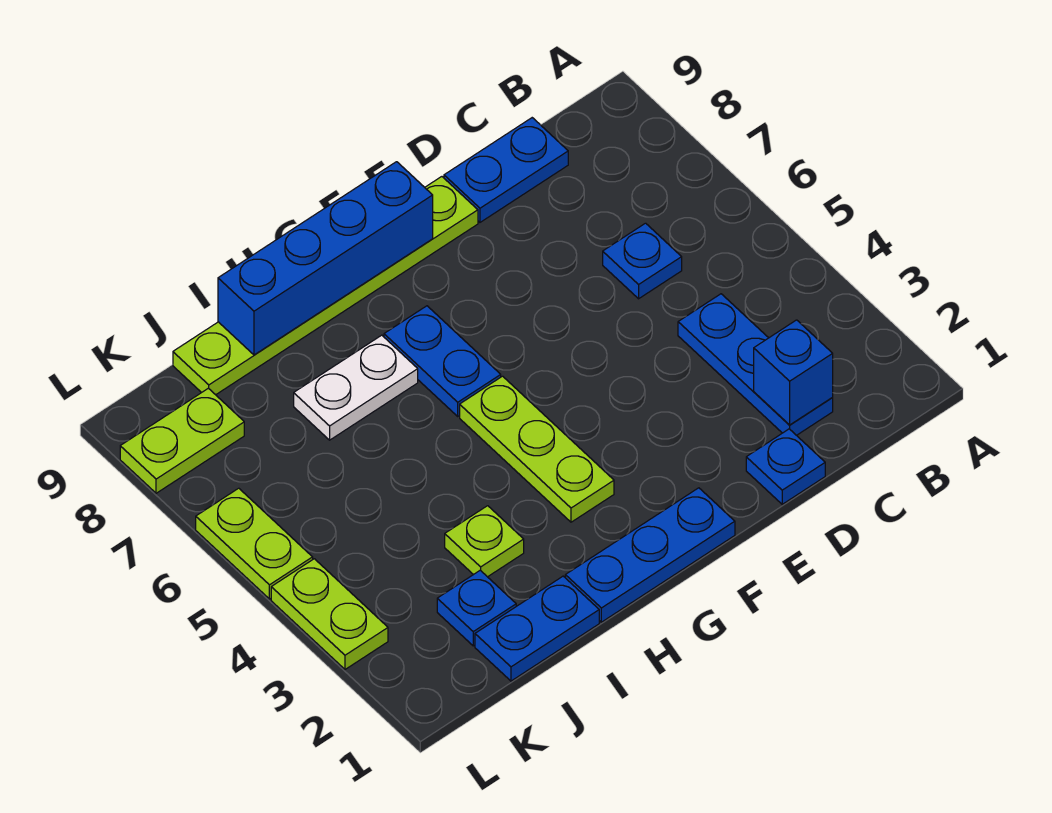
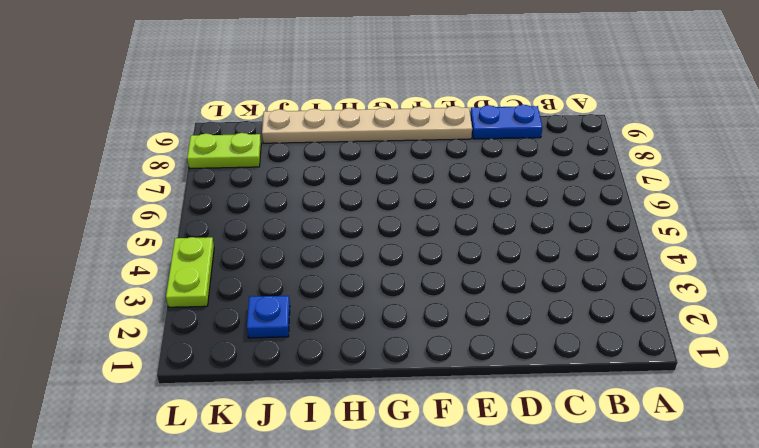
tan 1x6 plate [262,106,472,143] -> lime 1x6 plate [173,177,478,395]
none -> blue 1x3 plate [678,294,833,435]
none -> blue 1x1 plate [603,223,682,299]
none -> blue 1x1 plate [746,429,825,504]

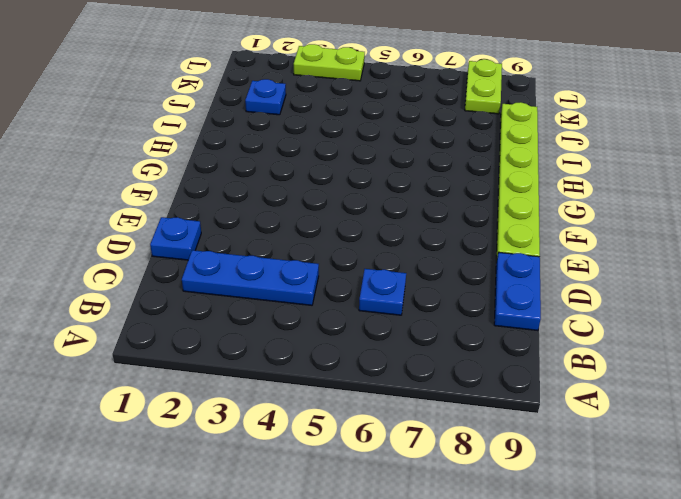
none -> blue 1x3 plate [565,488,735,622]
none -> lime 1x3 plate [460,376,614,522]
none -> blue 1x2 plate [384,306,501,416]

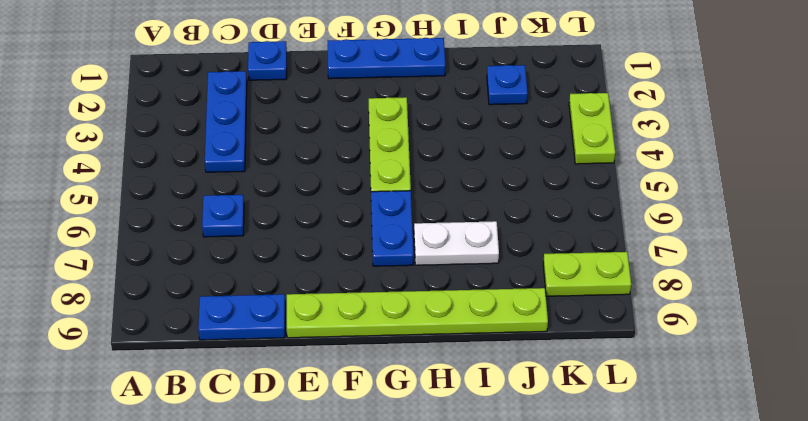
none -> blue 1x2 plate [475,576,599,681]
none -> lime 1x1 plate [445,506,524,577]
none -> lime 1x2 plate [196,488,313,599]

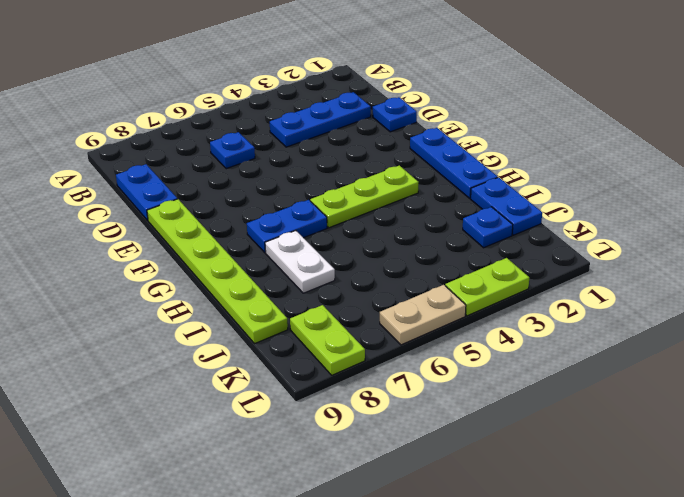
tan 1x2 plate [380,285,466,345] -> lime 1x2 plate [196,488,313,599]
none -> lime 1x1 plate [445,506,524,577]
none -> blue 1x1 brick [754,320,833,425]
none -> blue 1x4 brick [218,162,433,355]

